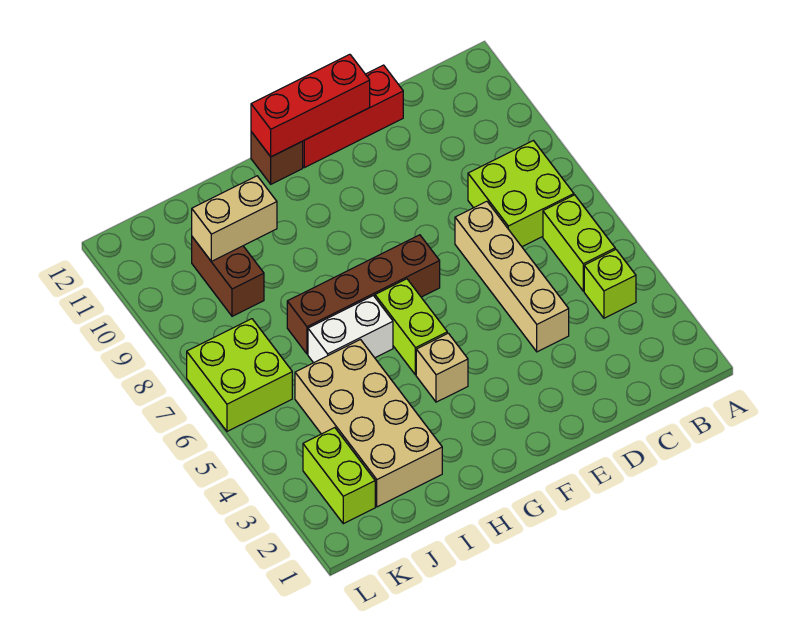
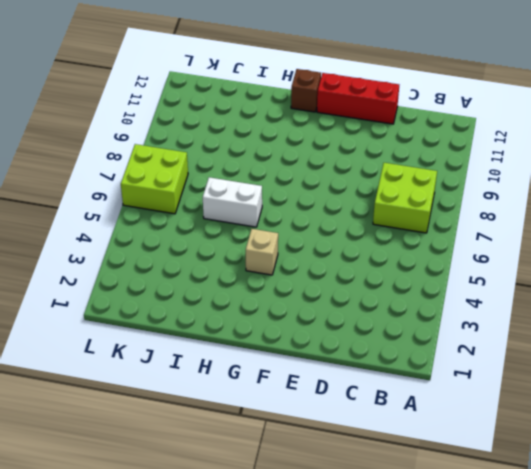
none -> lime 1x1 brick [584,249,636,318]
none -> lime 1x2 brick [543,195,615,291]
none -> tan 1x4 brick [455,201,569,352]

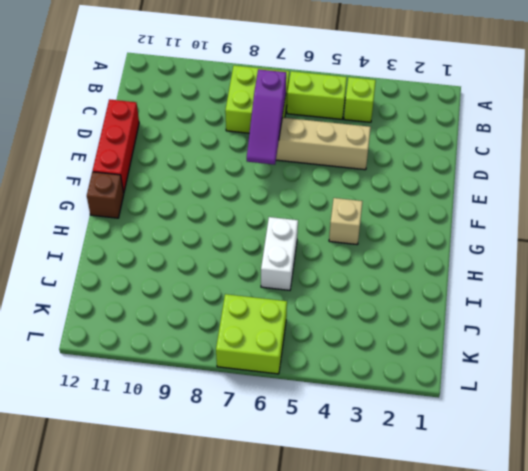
purple 1x3 slope [247,69,286,165] -> none
none -> brown 1x4 brick [287,235,440,354]
none -> lime 1x2 brick [375,279,447,375]
none -> tan 2x4 brick [295,340,442,507]

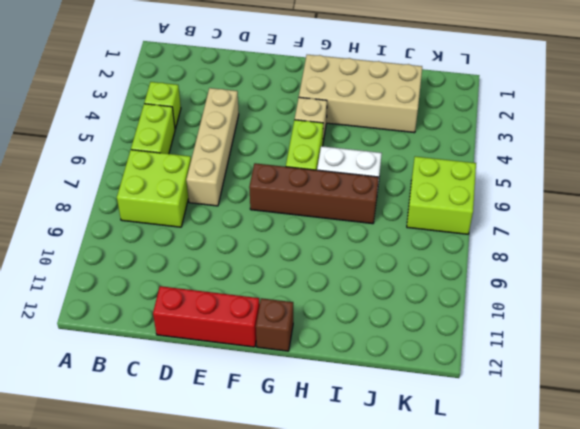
tan 2x4 brick [299,55,422,133] -> tan 2x4 brick turned to [295,340,442,507]
none -> brown 1x2 brick [192,237,264,316]
none -> lime 1x2 brick [303,428,375,524]
none -> red 1x3 brick [251,54,370,157]

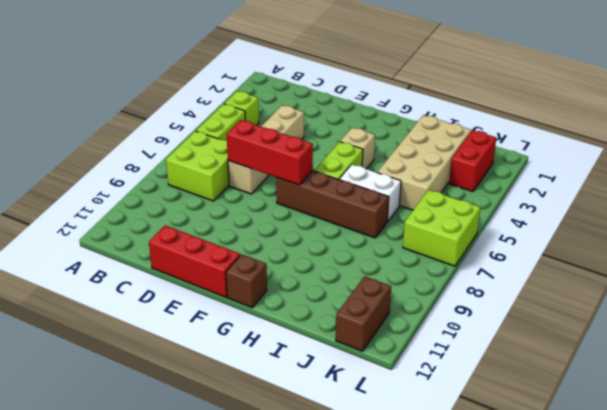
red 1x3 brick [227,120,313,185] -> red 1x3 brick moved to [251,54,370,157]
red 1x2 brick [449,130,496,192] -> lime 1x2 brick [303,428,375,524]
brown 1x2 brick [336,276,391,351] -> brown 1x2 brick moved to [192,237,264,316]
none -> tan 1x2 brick [192,176,277,261]

